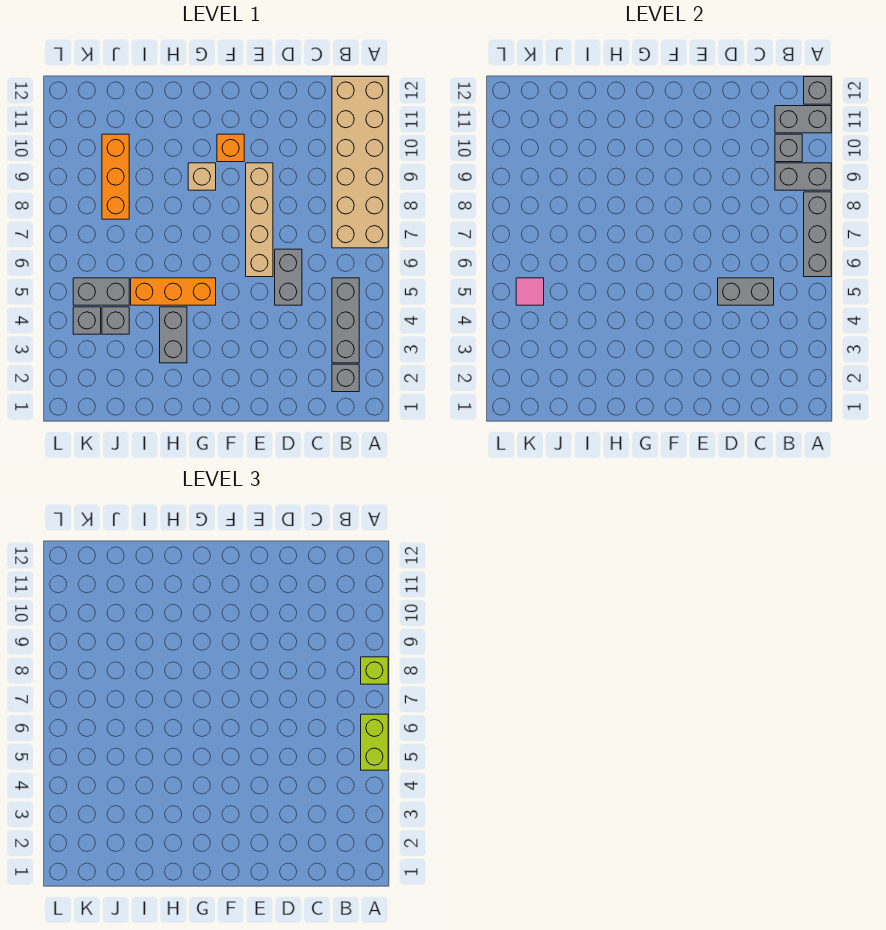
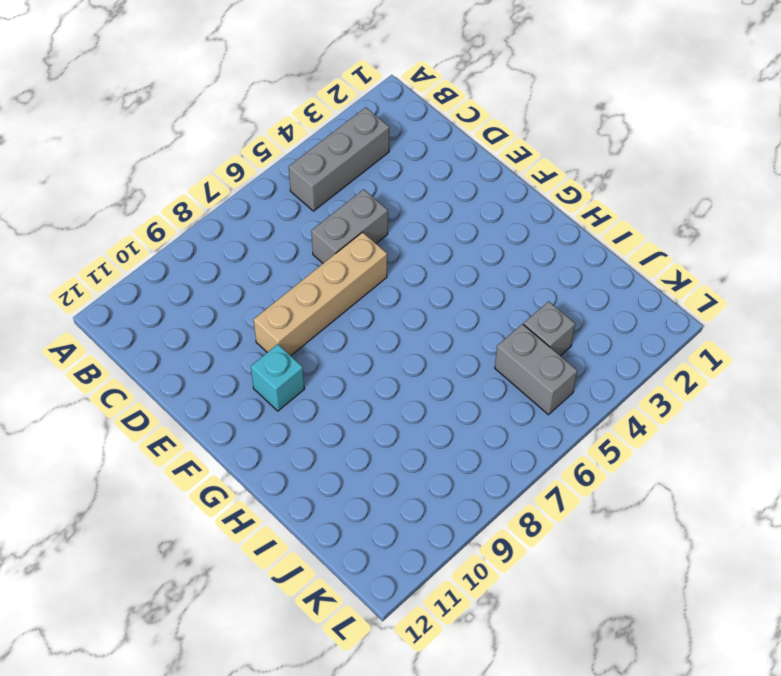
cyan 1x1 brick [251,344,305,411] -> orange 1x1 brick [217,134,244,162]
none -> tan 2x6 brick [332,77,388,248]
none -> grey 1x1 brick [332,364,359,392]
none -> orange 1x3 brick [131,278,216,305]

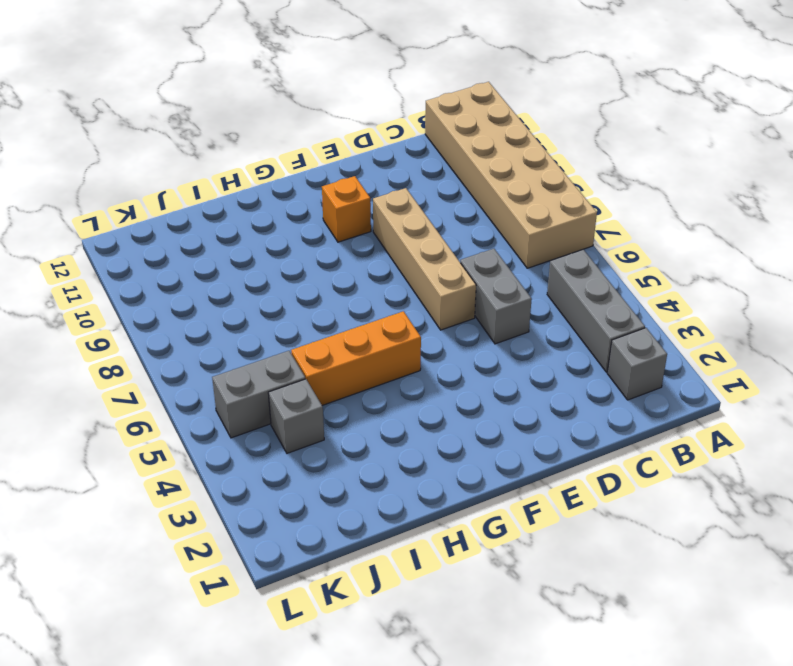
none -> tan 1x1 brick [188,163,216,190]
none -> grey 1x2 brick [160,307,187,363]
none -> orange 1x3 brick [102,134,129,219]

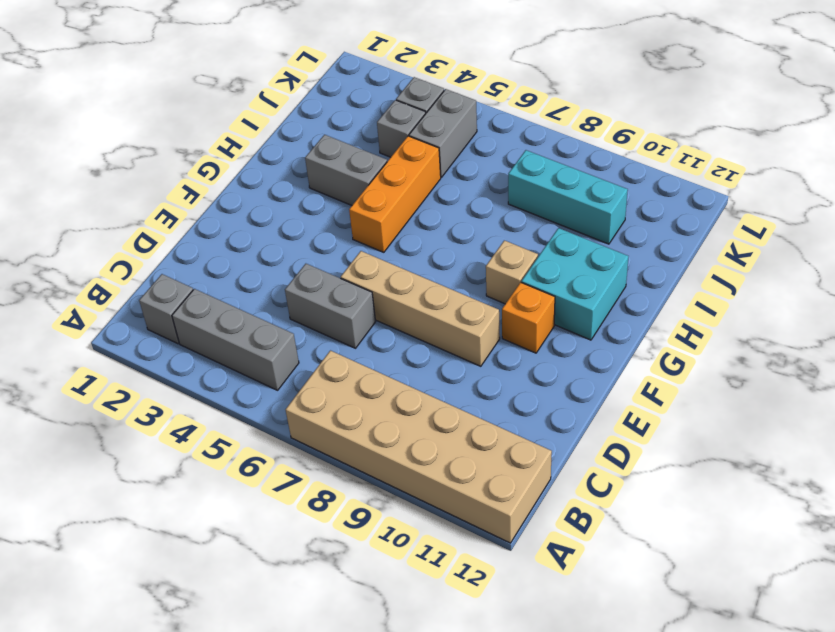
cyan 2x2 brick [521,228,628,340] -> none
cyan 1x3 brick [508,150,628,244] -> orange 1x3 brick [102,134,129,219]
none -> grey 1x3 brick [804,192,831,277]
none -> grey 1x2 brick [775,163,831,190]
none -> grey 1x2 brick [775,106,831,133]

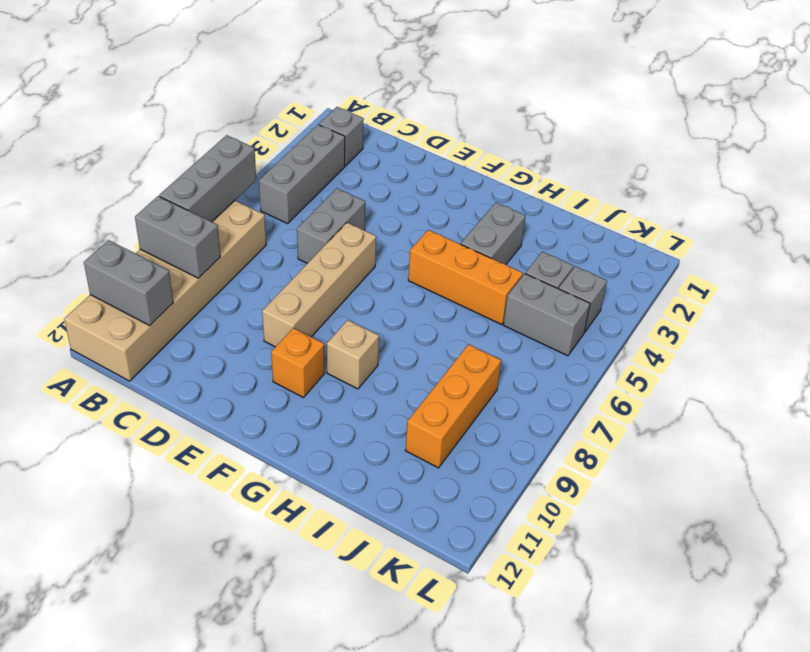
none -> grey 1x1 brick [804,77,831,104]
none -> grey 1x1 brick [775,134,802,162]
none -> grey 1x2 brick [718,278,774,305]

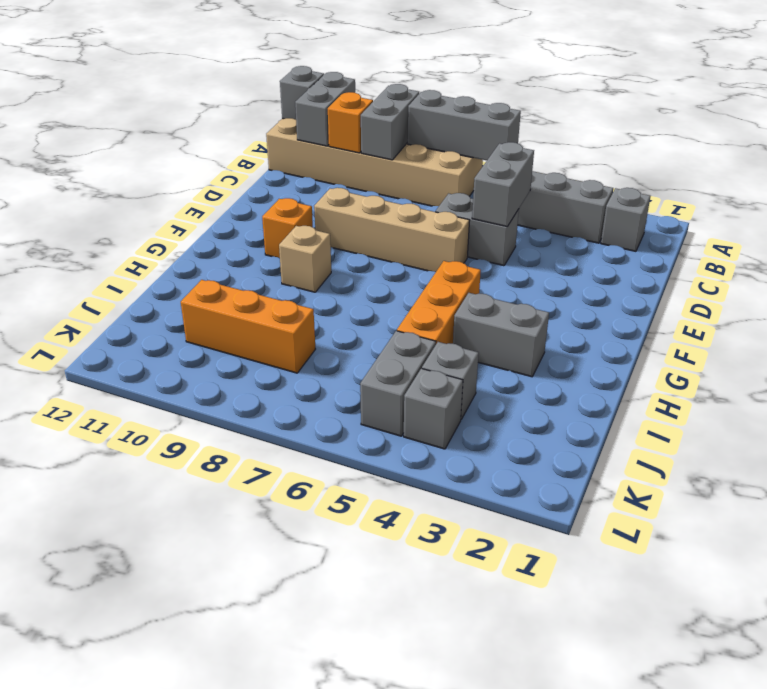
orange 1x1 brick [328,92,373,153] -> grey 1x1 brick [775,134,802,162]
none -> pink 1x1 tile [516,278,544,305]
none -> lime 1x2 brick [361,714,388,770]
none -> lime 1x1 brick [361,657,388,684]

